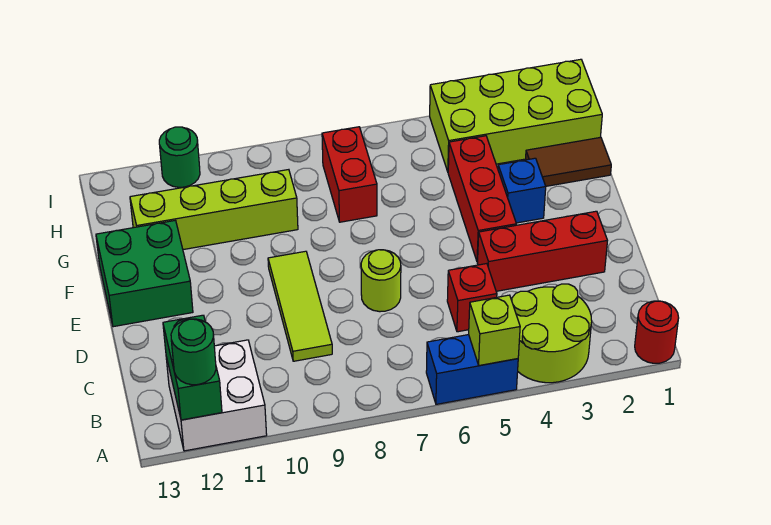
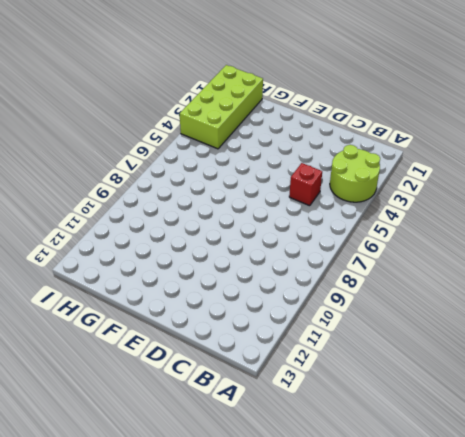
none -> red 1x1 round brick [635,301,679,363]
none -> blue 1x2 brick [426,335,518,404]
none -> white 2x2 brick [166,340,267,451]

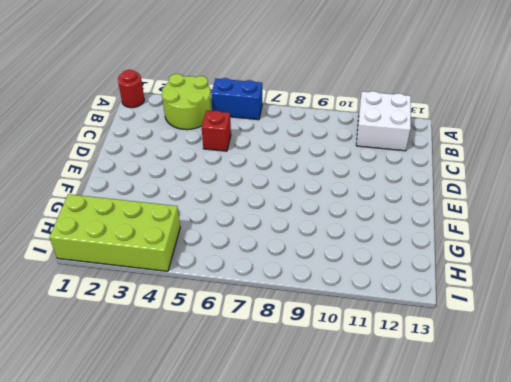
none -> lime 1x3 tile [268,251,332,361]
none -> red 1x3 brick [478,211,607,291]
none -> lime 1x1 round brick [361,250,401,312]

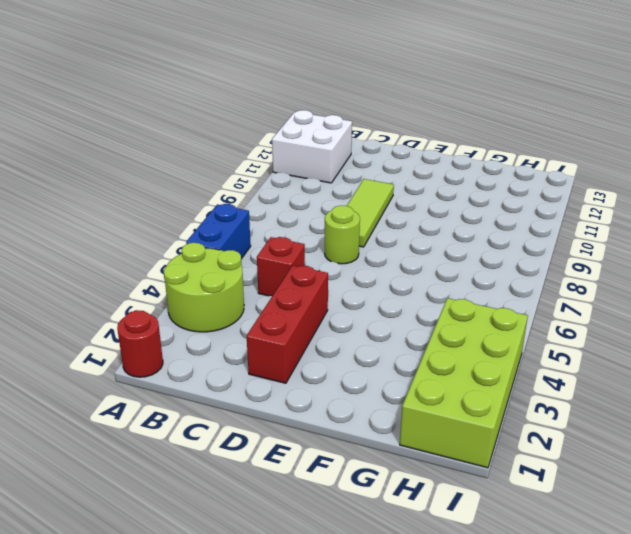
lime 1x3 tile [347,179,394,247] -> lime 1x3 tile turned to [268,251,332,361]
none -> red 1x3 brick [448,136,516,262]
none -> green 2x2 brick [96,220,193,327]
none -> blue 1x1 brick [498,158,546,223]

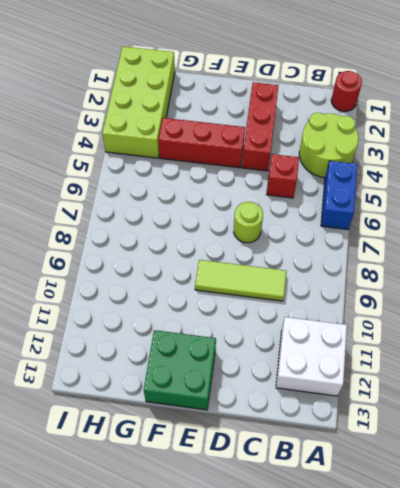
none -> blue 1x1 brick [498,158,546,223]
none -> brown 1x2 tile [526,137,611,186]
none -> red 1x2 brick [322,127,377,222]

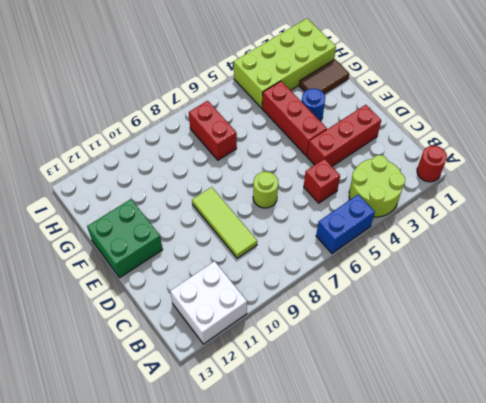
blue 1x1 round brick [301,89,325,121] -> blue 1x1 brick [498,158,546,223]
none -> lime 1x4 brick [130,170,298,250]
none -> green 1x1 round brick [159,127,200,187]
none -> lime 1x1 brick [469,295,520,366]

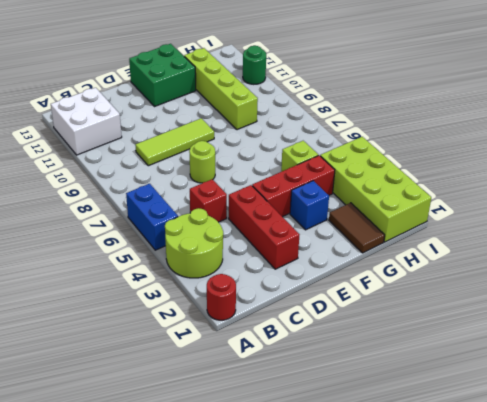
lime 1x1 brick [281,141,318,172] -> lime 1x1 brick moved to [469,295,520,366]
none -> red 1x2 brick [322,127,377,222]
none -> green 1x2 brick [163,315,222,420]
none -> green 1x1 round brick [171,319,216,385]

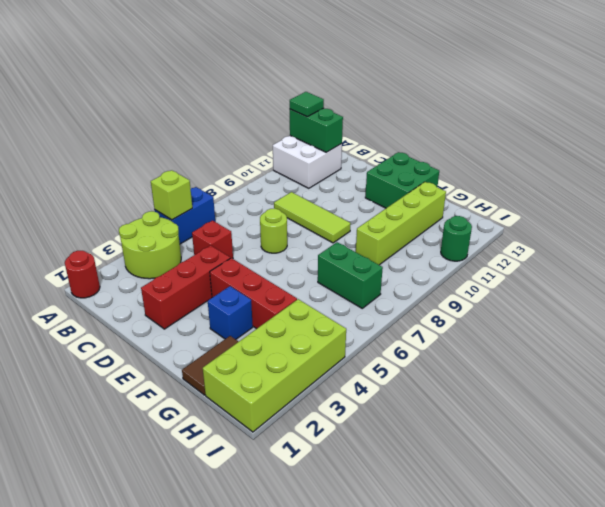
green 1x1 tile [290,92,324,117] -> green 1x1 round brick [171,319,216,385]
green 1x2 brick [318,242,383,308] -> red 1x2 brick [322,127,377,222]

